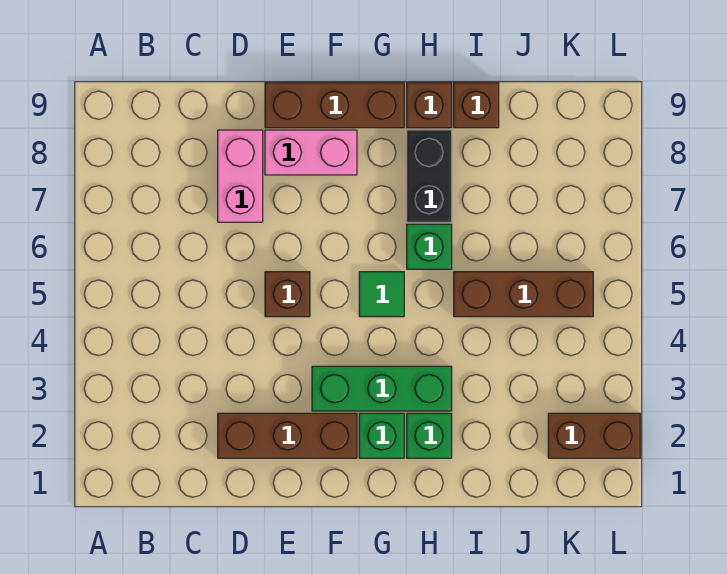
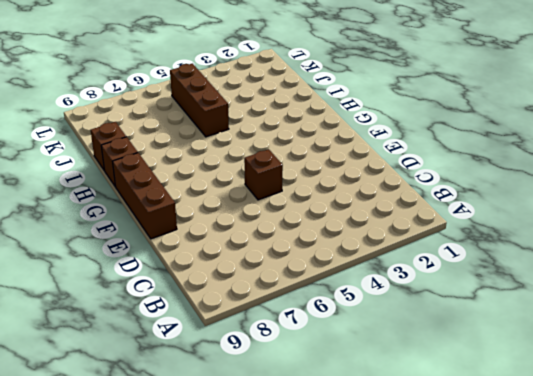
none -> brown 1x3 brick [218,413,357,458]
none -> pink 1x2 brick [218,130,263,222]
none -> pink 1x2 brick [265,130,357,175]

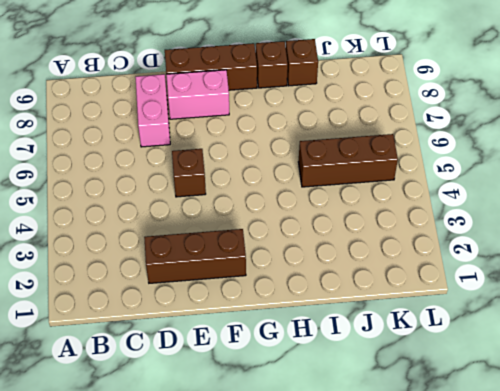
none -> green 1x3 brick [312,366,452,411]
none -> green 1x1 brick [359,413,404,458]
none -> green 1x1 tile [359,272,404,317]

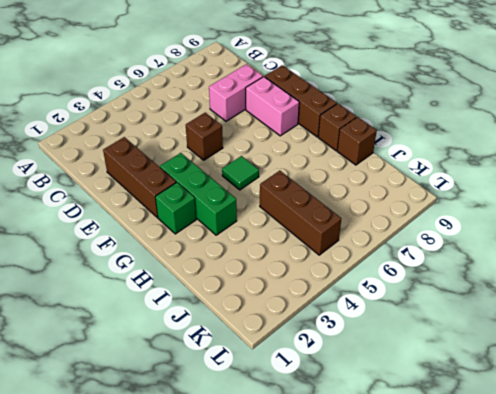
none -> green 1x1 brick [407,413,452,458]
none -> green 1x1 brick [407,224,452,269]
none -> black 1x2 brick [407,130,452,222]

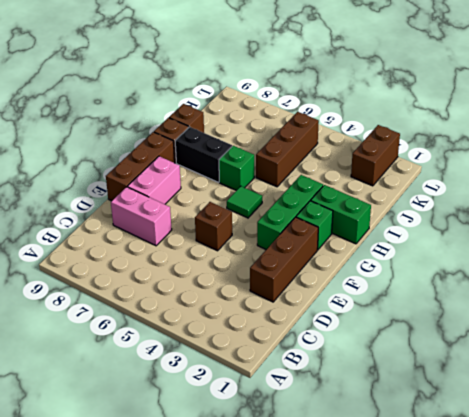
green 1x2 brick [311,185,371,244] -> green 1x1 brick [407,413,452,458]

